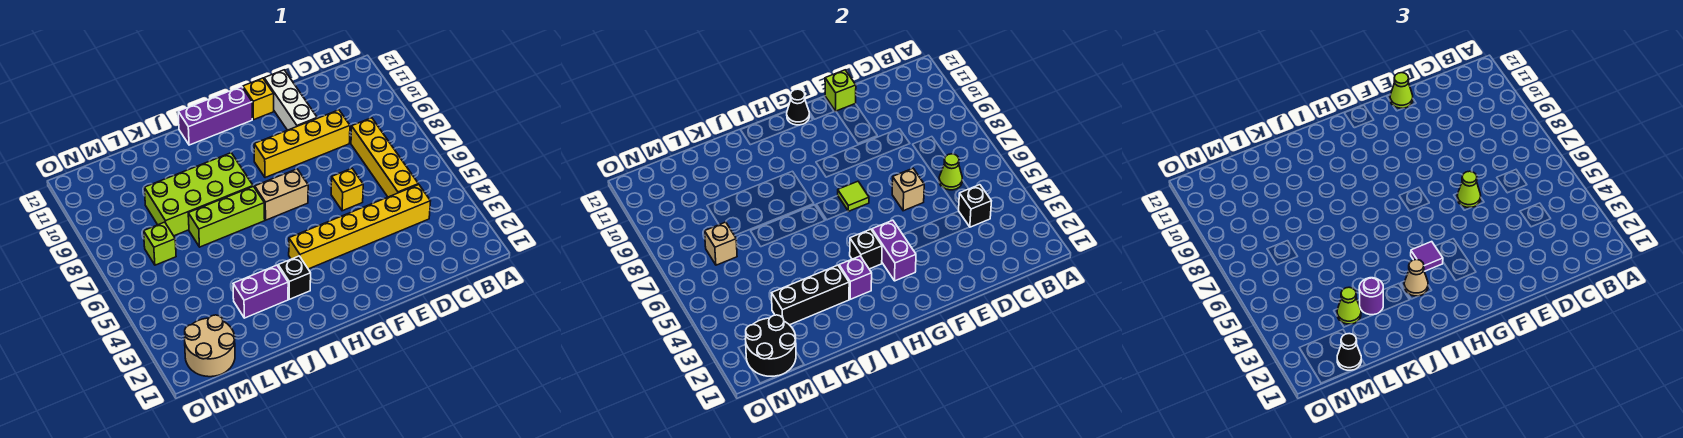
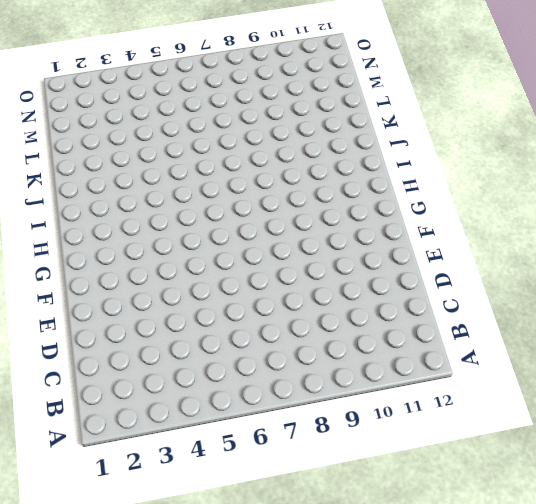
none -> yellow 1x6 brick [289,185,430,269]
none -> yellow 1x4 brick [351,118,418,197]
none -> yellow 1x4 brick [254,110,350,178]
none -> yellow 1x1 brick [331,168,363,211]

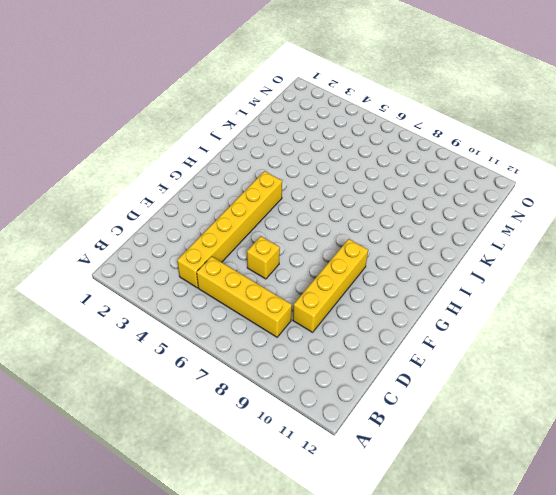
none -> white 1x3 brick [264,70,317,130]
none -> yellow 1x1 brick [243,78,274,120]
none -> tan 1x2 brick [255,169,308,220]
none -> purple 1x3 brick [178,86,252,145]

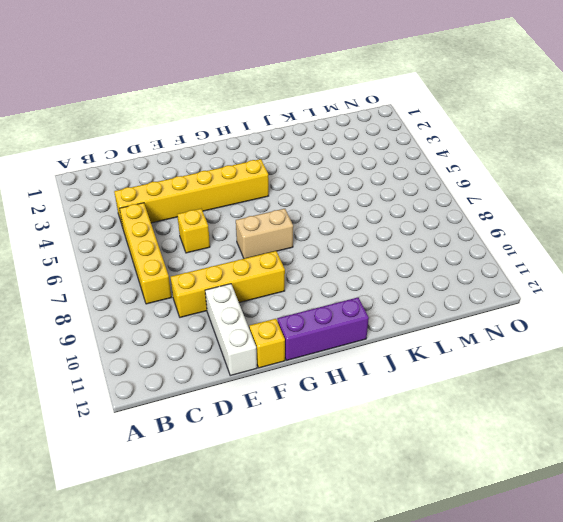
none -> black 1x1 brick [278,256,311,299]
none -> lime 1x3 brick [188,187,265,247]
none -> lime 2x4 brick [144,153,253,236]
none -> purple 1x2 brick [233,265,288,318]

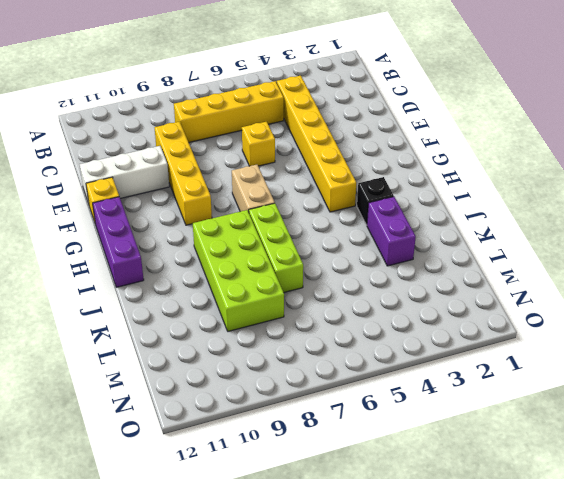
none -> tan 2x2 round brick [184,315,235,377]
none -> lime 1x1 brick [144,222,176,265]
none -> black 1x1 brick [959,185,991,227]
none -> lime 1x1 cone [939,154,962,190]

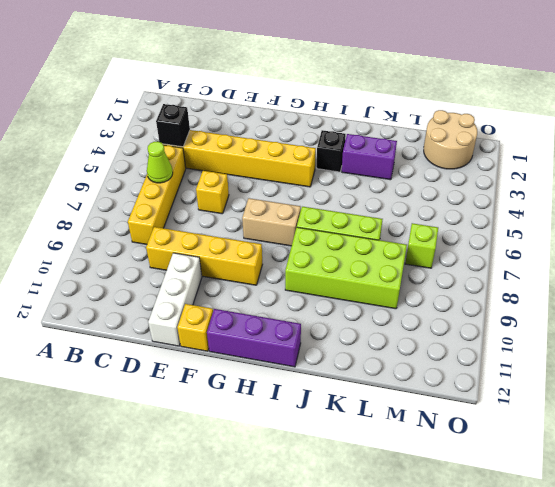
none -> tan 1x1 brick [892,168,924,211]
none -> lime 1x1 brick [825,70,856,111]
none -> purple 1x2 brick [872,220,916,281]
none -> lime 1x1 tile [838,181,869,211]

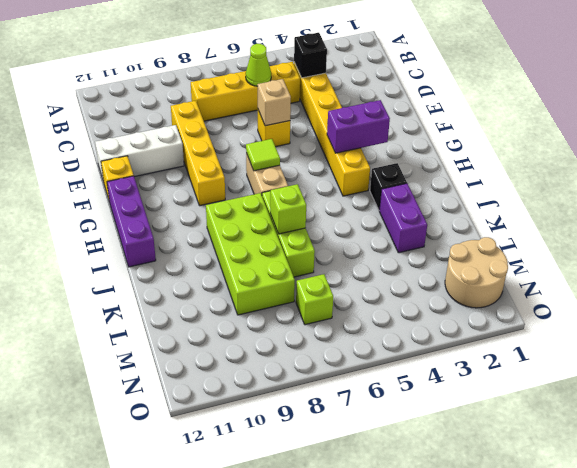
lime 1x1 brick [270,184,306,234] -> lime 1x1 brick moved to [825,70,856,111]
none -> black 1x1 cone [787,89,809,125]
none -> black 1x1 brick [850,229,882,269]
none -> purple 1x1 brick [839,256,872,299]
none -> black 1x3 brick [772,265,849,325]

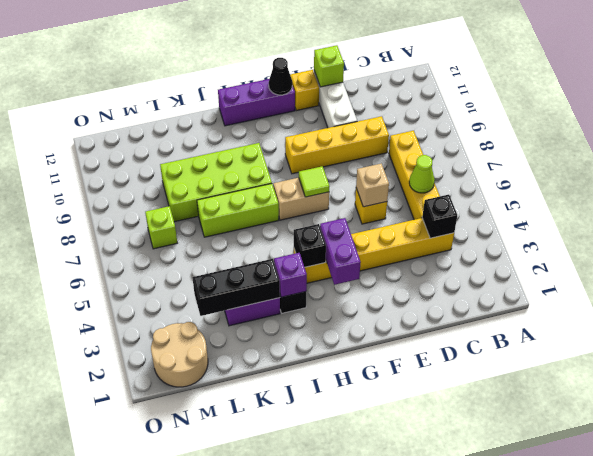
none -> black 2x2 round brick [745,315,796,376]
none -> tan 1x1 brick [705,222,737,265]
none -> lime 1x1 cone [1457,171,1481,207]
none -> lime 1x1 cone [1390,73,1413,108]

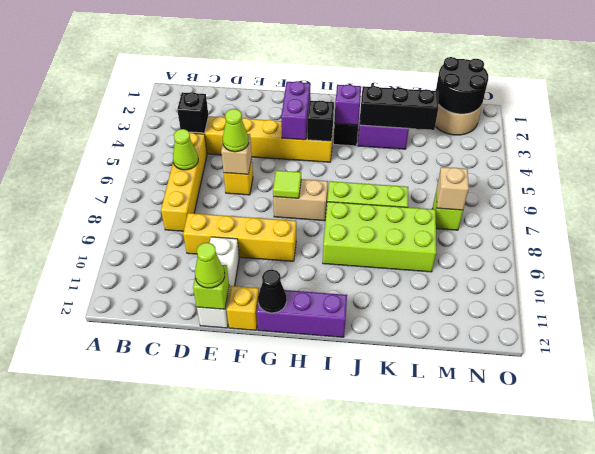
none -> purple 1x1 tile [1411,242,1443,271]
none -> tan 1x1 cone [1404,259,1428,296]
none -> purple 1x1 round brick [1359,278,1383,315]
none -> lime 1x1 cone [1337,287,1361,324]

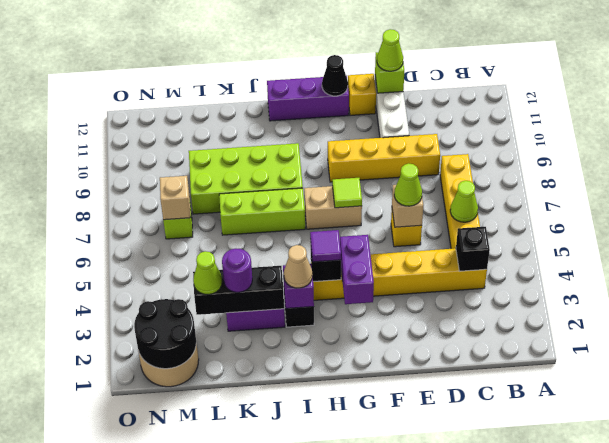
none -> black 1x1 cone [1337,334,1361,370]

